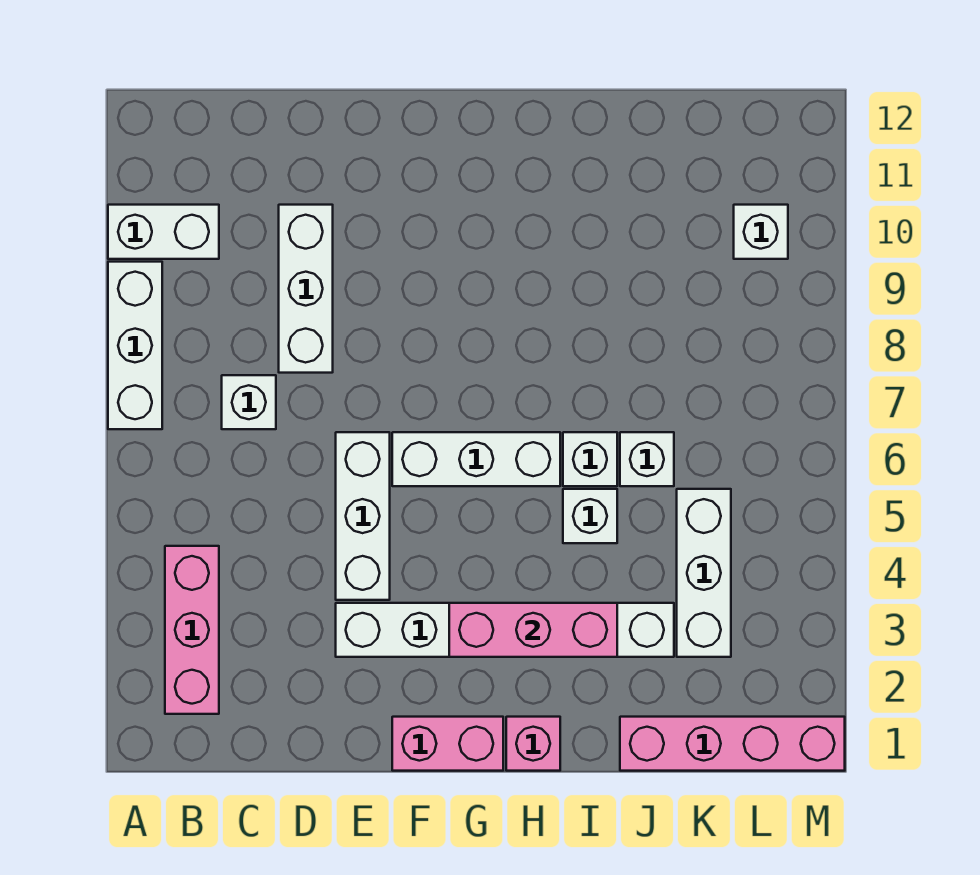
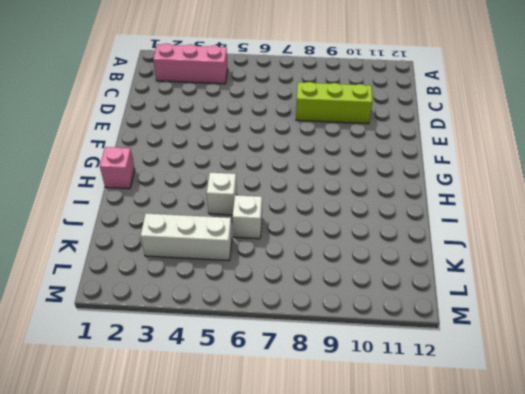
lime 1x3 brick [296,82,372,124] -> white 1x3 brick [279,205,333,373]
none -> white 1x3 brick [108,262,162,429]
none -> white 1x2 brick [108,205,219,259]
none -> white 1x1 brick [222,375,276,429]

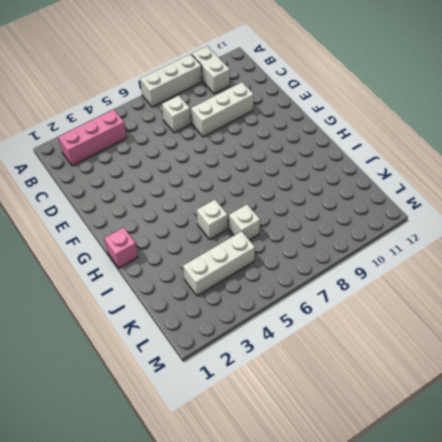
none -> white 1x6 brick [336,603,674,657]
none -> white 1x3 brick [336,432,390,600]
none -> pink 1x2 brick [392,717,503,771]

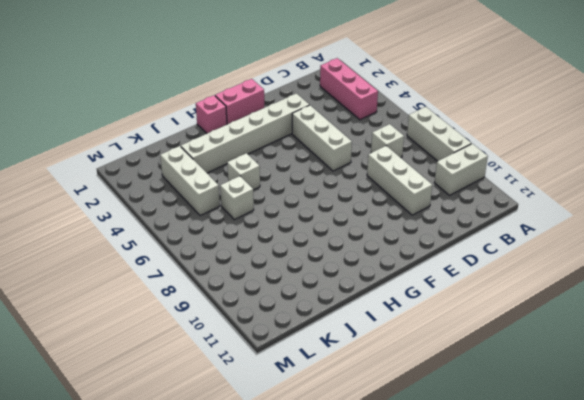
none -> white 1x3 brick [392,432,560,486]
none -> white 1x1 brick [563,432,617,486]
none -> pink 1x4 brick [620,717,845,771]

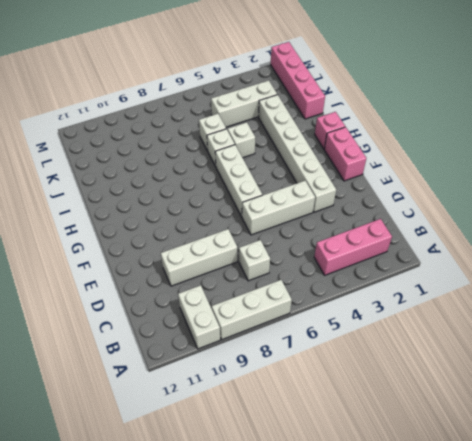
none -> white 1x1 brick [734,205,788,259]
none -> pink 1x3 brick [449,603,617,657]

